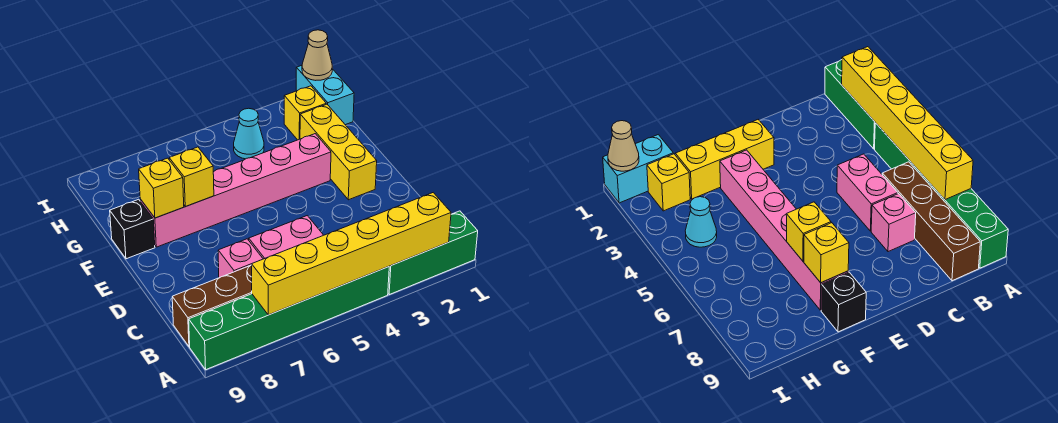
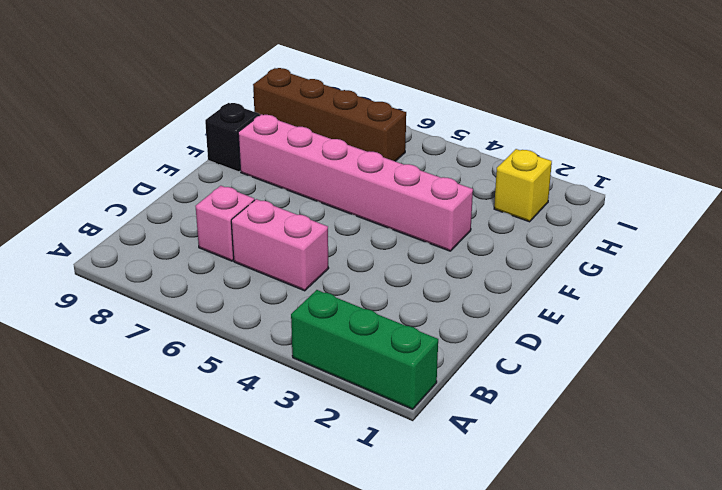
brown 1x4 brick [253,68,406,161] -> brown 1x4 brick moved to [172,265,252,347]
none -> green 1x6 brick [189,267,389,370]
none -> yellow 1x3 brick [300,104,377,200]
none -> cyan 1x2 brick [296,65,354,125]

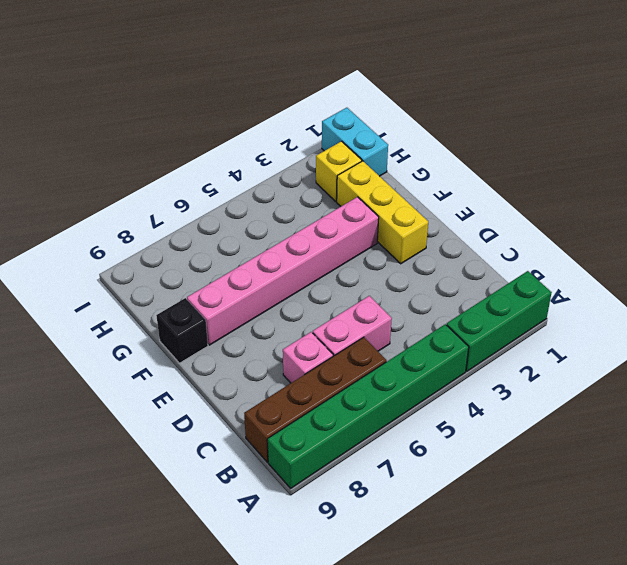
none -> cyan 1x1 cone [234,108,264,159]
none -> yellow 1x6 brick [252,193,451,315]
none -> yellow 1x1 brick [169,147,214,206]

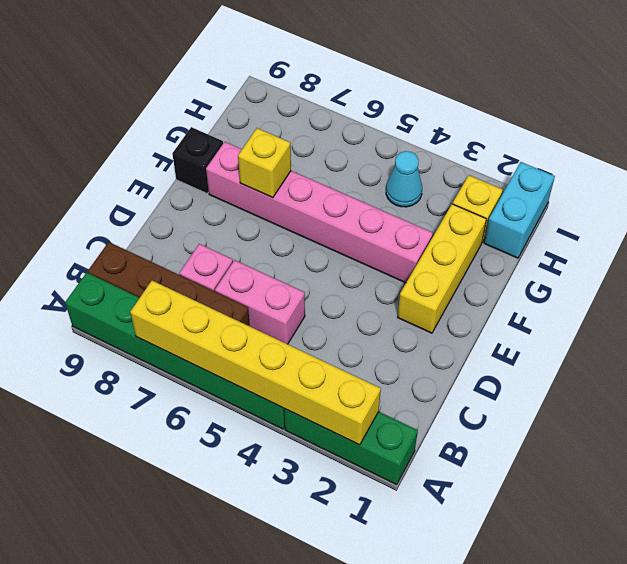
none -> yellow 1x1 brick [139,158,184,218]
none -> tan 1x1 cone [302,30,332,80]

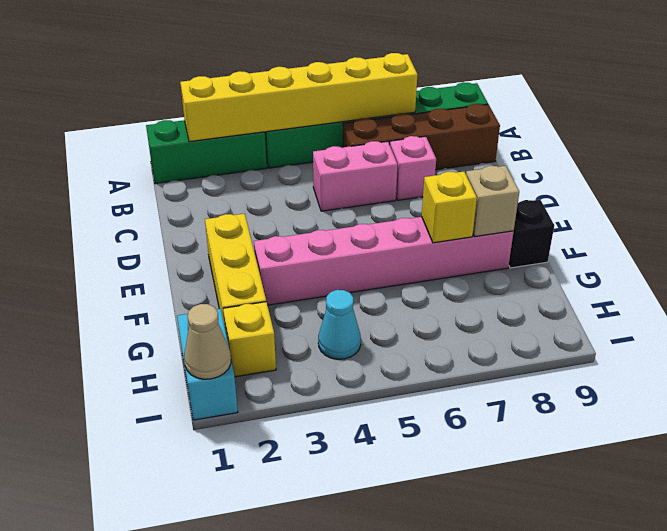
tan 1x1 brick [466,166,519,237] -> yellow 1x1 brick [139,158,184,218]

